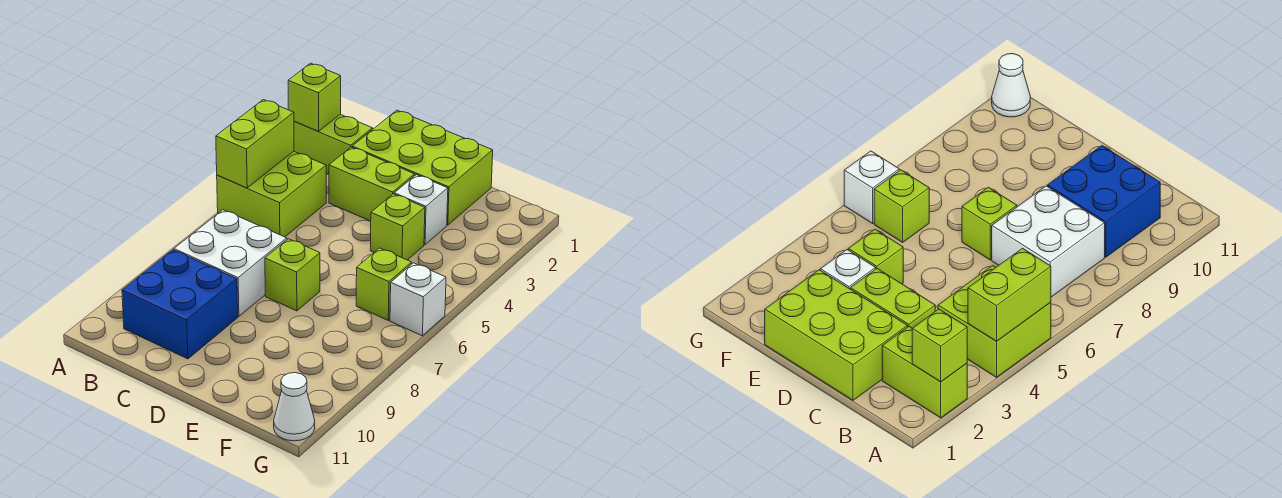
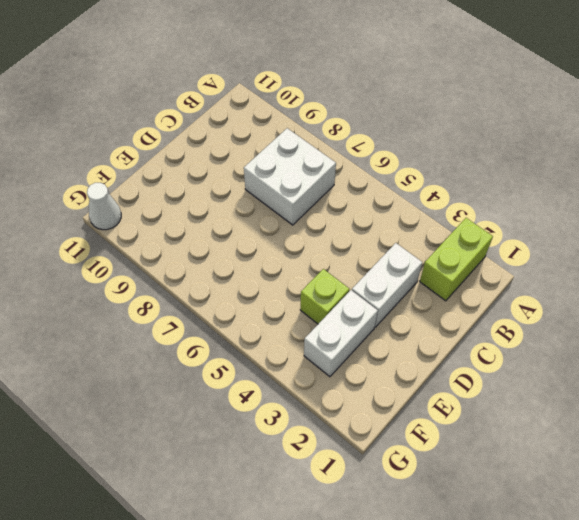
white 1x2 brick [352,243,422,327] -> lime 1x2 brick [329,147,415,221]
white 1x2 brick [304,290,378,377] -> white 1x1 brick [394,175,448,245]
none -> lime 2x2 brick [217,151,326,237]
none -> blue 2x2 brick [122,250,238,359]
none -> lime 2x3 brick [352,110,493,225]

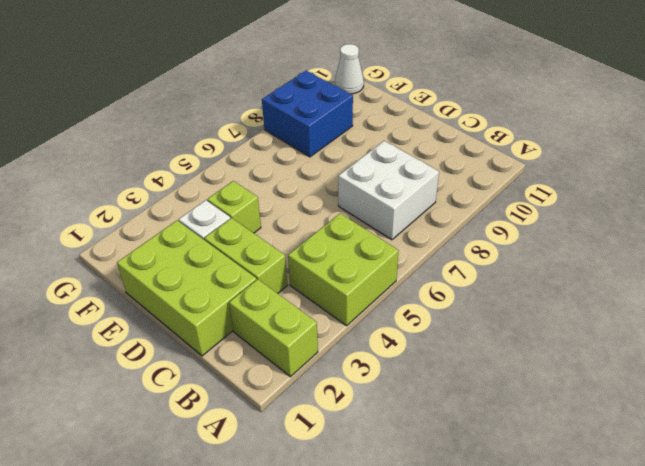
blue 2x2 brick [262,71,353,157] -> blue 2x2 brick moved to [122,250,238,359]
none -> lime 1x1 brick [265,239,320,311]
none -> lime 1x1 brick [356,248,412,320]
none -> white 1x1 brick [390,263,446,336]

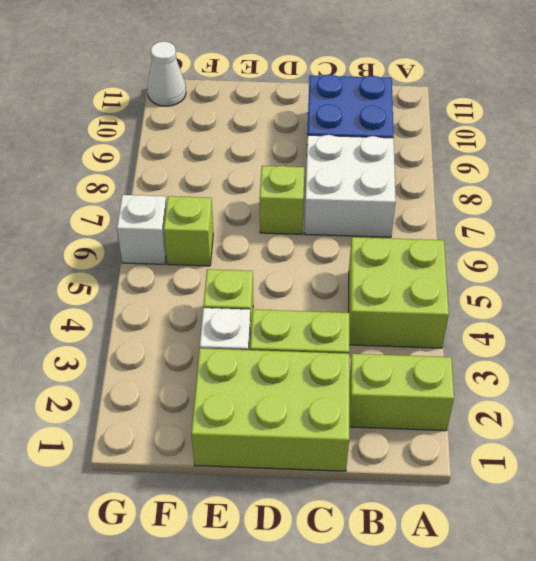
none -> lime 1x1 brick [288,63,341,131]
none -> lime 1x2 brick [216,100,294,188]

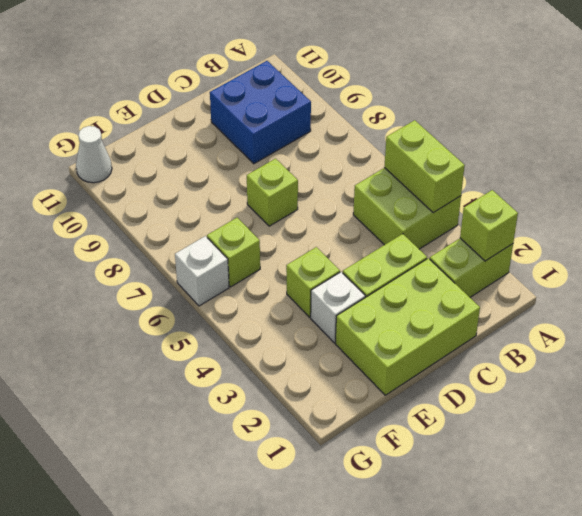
none -> white 2x2 brick [174,210,287,316]

